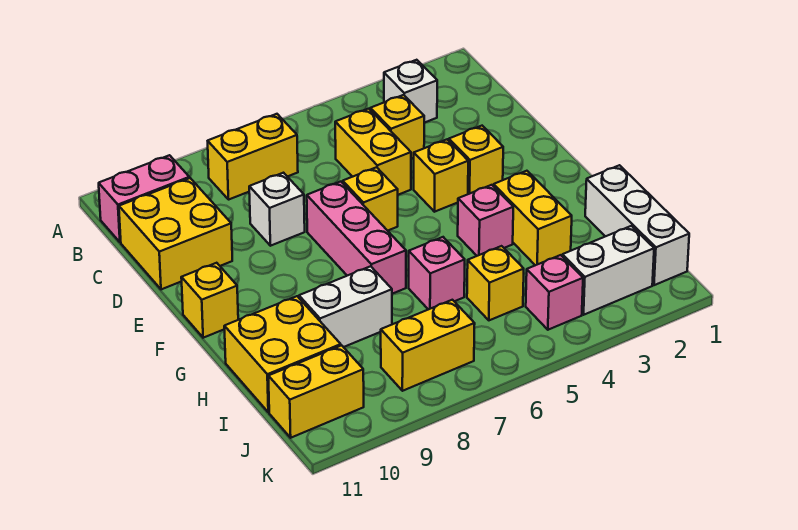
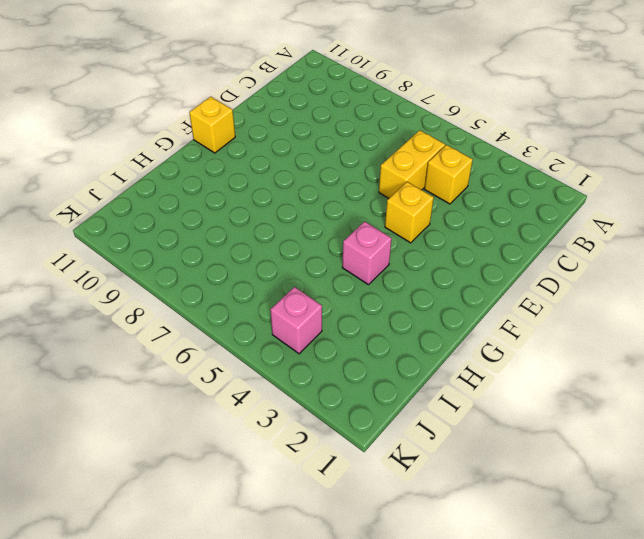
none -> white 1x1 brick [384,60,437,123]
none -> yellow 1x2 brick [208,114,298,200]
none -> pink 1x2 brick [99,155,189,242]

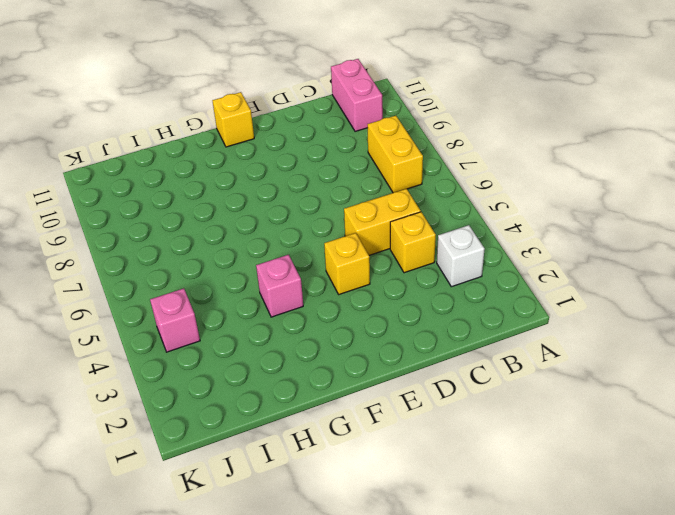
none -> yellow 2x2 brick [119,178,232,289]
none -> white 1x1 brick [249,173,305,246]
none -> yellow 1x1 brick [449,126,503,194]

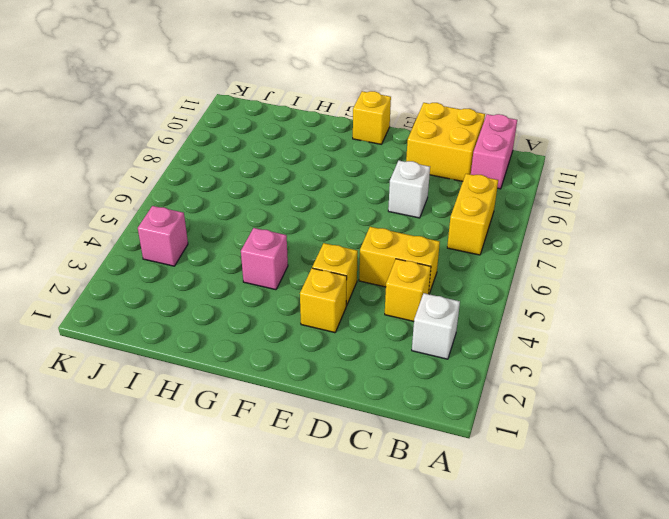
none -> yellow 1x1 brick [343,167,398,231]
none -> pink 1x3 brick [307,182,406,294]
none -> yellow 1x2 brick [494,171,572,265]

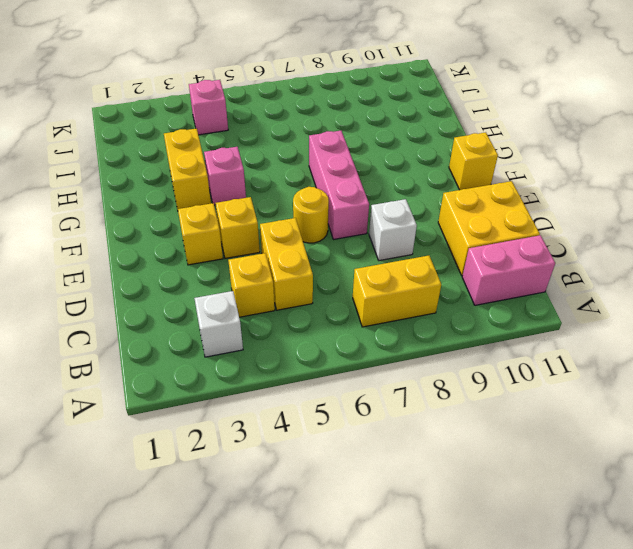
yellow 1x1 round brick [293,187,329,243] -> yellow 1x1 brick [343,167,398,231]
none -> white 1x3 brick [585,165,689,285]
none -> pink 1x1 brick [409,237,465,310]
none -> white 1x2 brick [299,266,392,347]

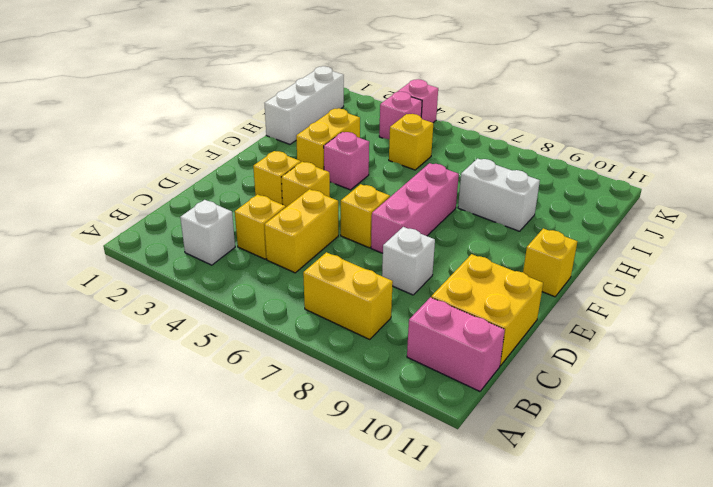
pink 1x1 brick [398,79,438,123] -> pink 1x1 brick moved to [409,237,465,310]
none -> yellow 2x2 brick [224,296,341,412]
none -> white 1x2 brick [562,226,654,315]
none -> yellow 1x2 brick [381,300,475,391]

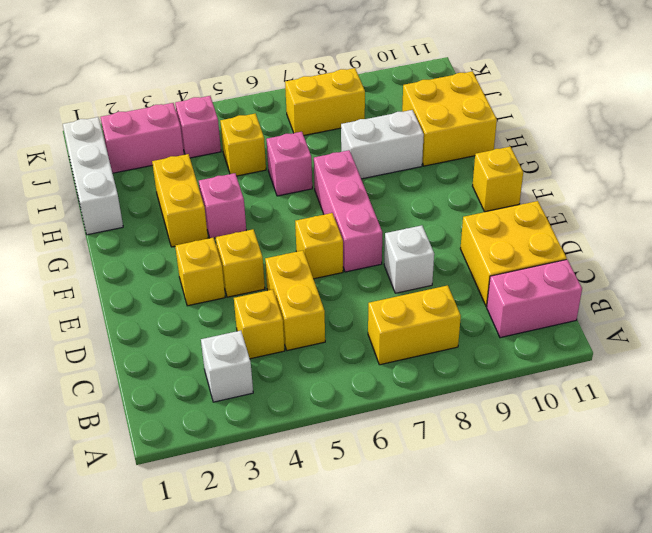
pink 1x2 brick [101,103,184,173] -> white 1x2 brick [562,226,654,315]
none -> yellow 1x2 brick [268,345,364,438]

